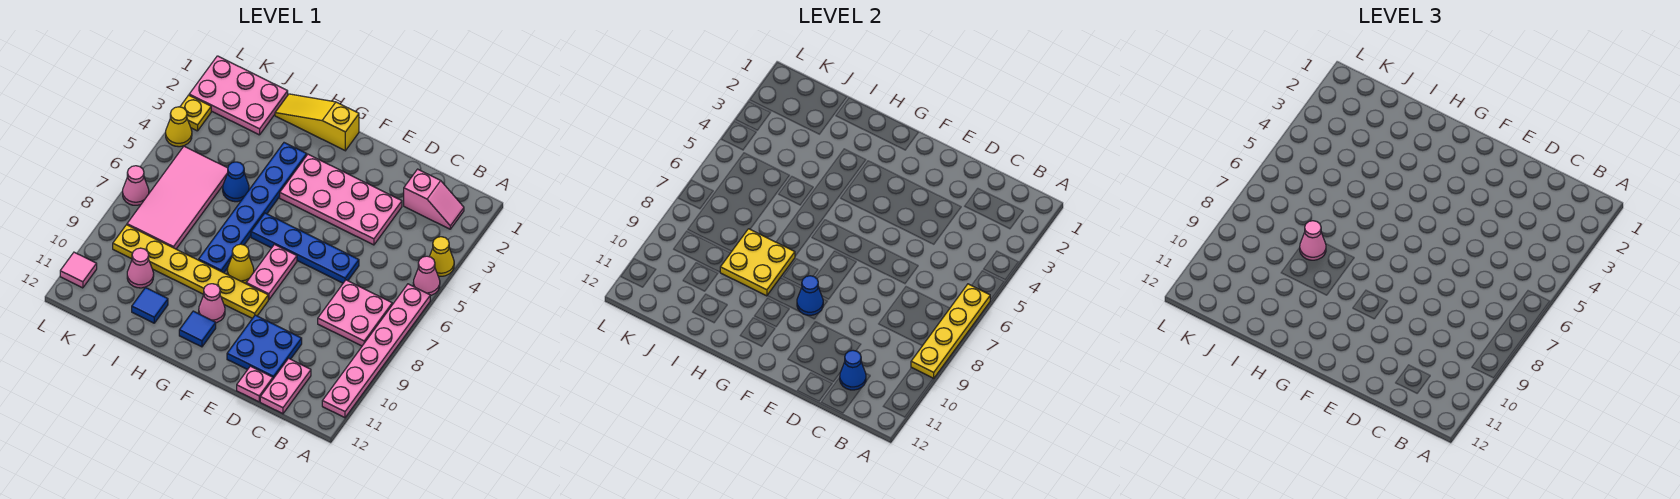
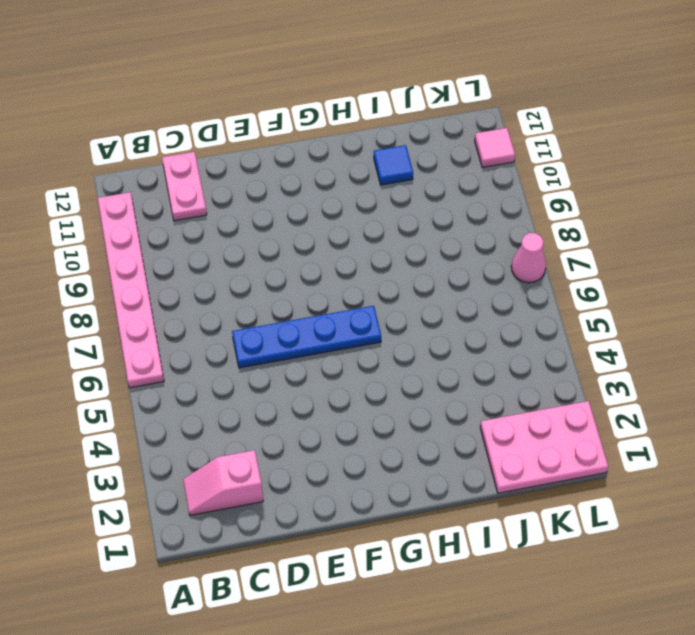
none -> yellow 1x1 cone [429,237,454,276]
none -> pink 1x1 cone [413,256,440,296]
none -> pink 2x2 plate [318,280,392,346]
none -> pink 2x4 plate [280,154,402,245]

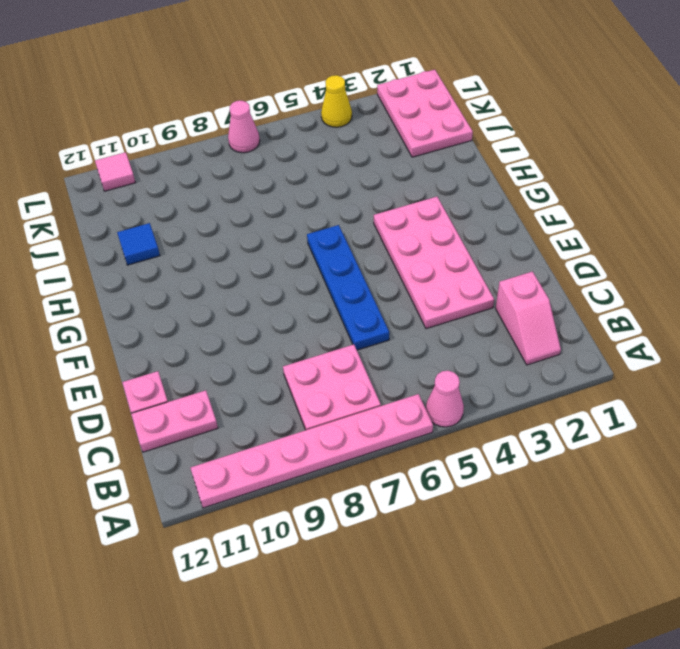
none -> yellow 1x1 cone [429,237,454,276]
none -> blue 2x2 plate [227,315,302,379]
none -> pink 1x2 plate [246,244,297,300]
none -> yellow 1x6 plate [113,225,268,318]

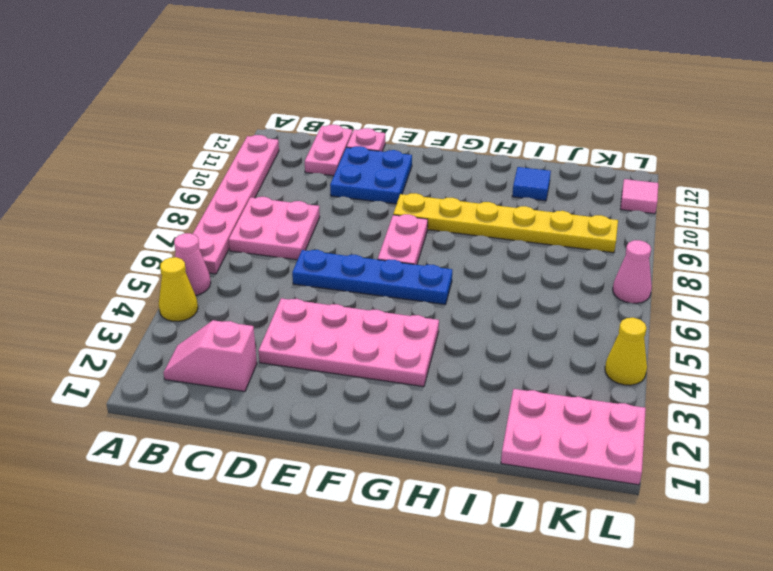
none -> yellow 1x3 slope [275,94,359,151]
none -> yellow 1x1 cone [227,244,254,283]
none -> pink 1x1 cone [199,284,225,323]
none -> blue 1x1 tile [179,311,216,347]

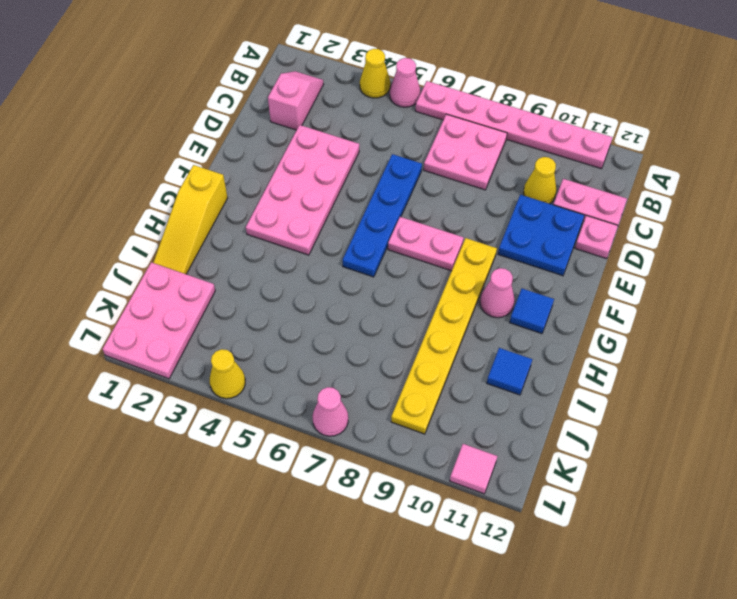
yellow 1x1 cone [523,157,556,204] -> yellow 1x1 cone moved to [227,244,254,283]
none -> blue 1x6 plate [199,143,307,273]
none -> blue 1x1 cone [223,162,249,202]
none -> pink 2x4 tile [127,146,228,249]
none -> pink 1x1 cone [127,248,154,288]

